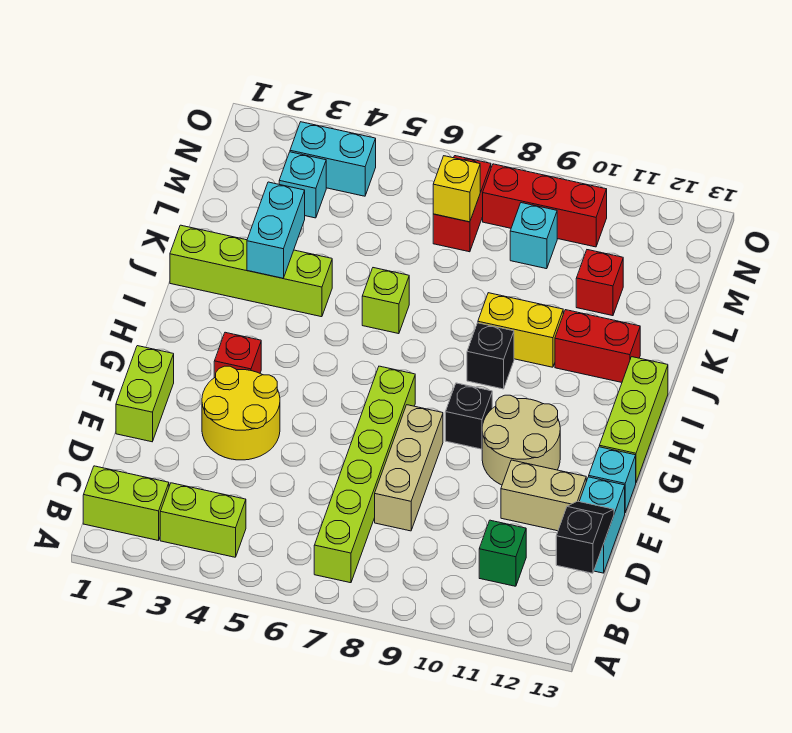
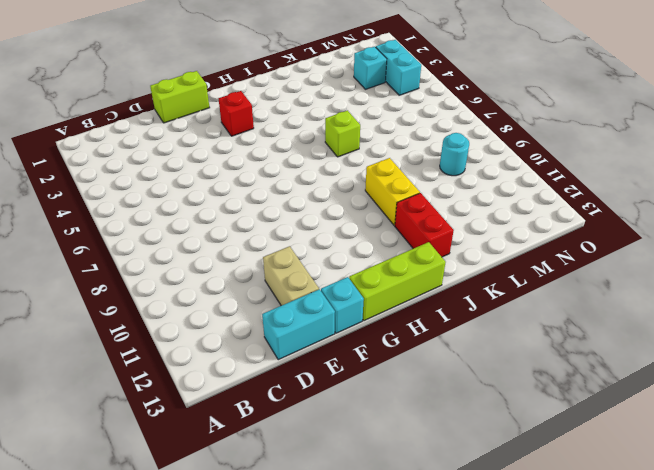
cyan 1x1 round brick [440,133,469,176] -> cyan 1x1 brick [510,203,557,269]
none -> lime 1x2 brick [83,466,169,540]
none -> lime 1x2 brick [160,483,246,557]
none -> lime 1x6 brick [314,366,415,583]

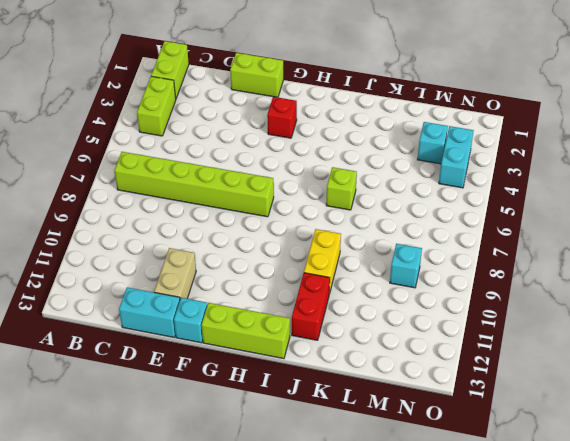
none -> green 1x1 brick [479,520,526,586]
none -> tan 1x3 brick [375,405,443,531]
none -> yellow 2x2 round brick [202,366,280,460]

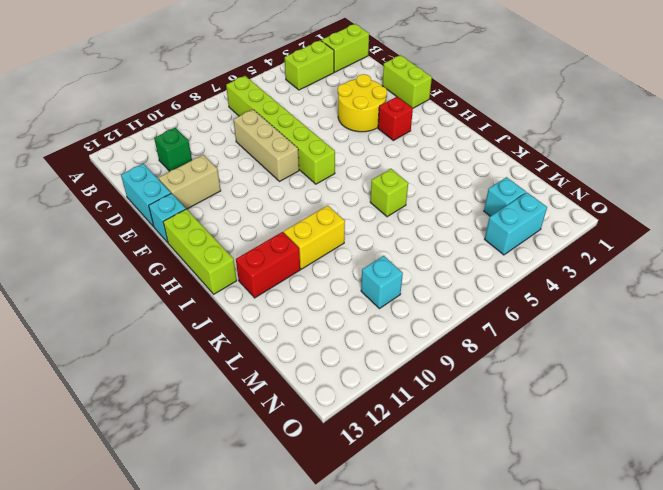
none -> tan 2x2 round brick [482,395,560,485]
none -> black 1x1 brick [445,383,492,449]
none -> black 1x1 brick [467,323,514,389]

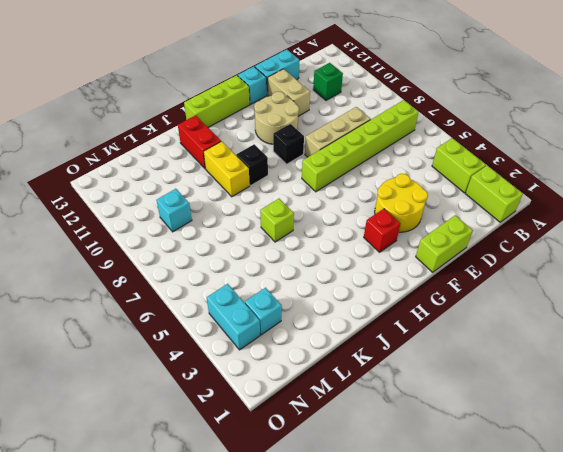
none -> lime 1x4 brick [170,225,332,317]
none -> red 1x1 brick [576,250,623,316]
none -> red 1x2 brick [433,156,491,252]

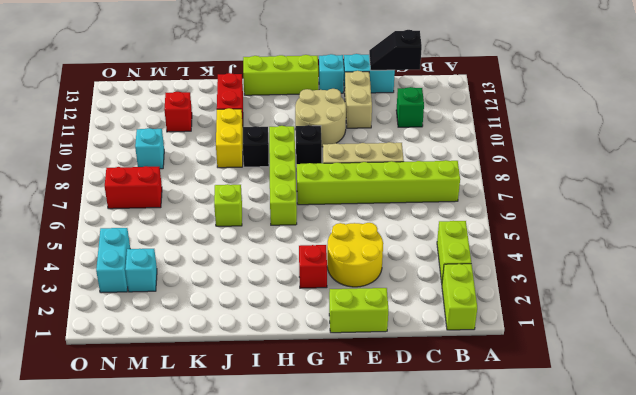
lime 1x4 brick [269,126,297,225] -> lime 1x4 brick moved to [170,225,332,317]
none -> red 1x3 brick [483,164,607,247]
none -> cyan 1x2 brick [247,182,305,278]
none -> yellow 1x1 brick [433,156,480,222]

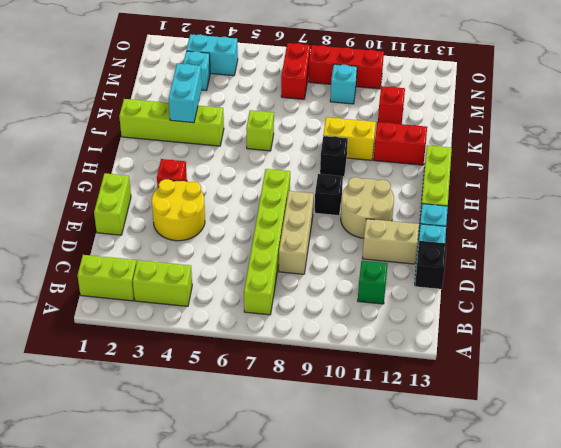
none -> yellow 1x1 brick [433,156,480,222]

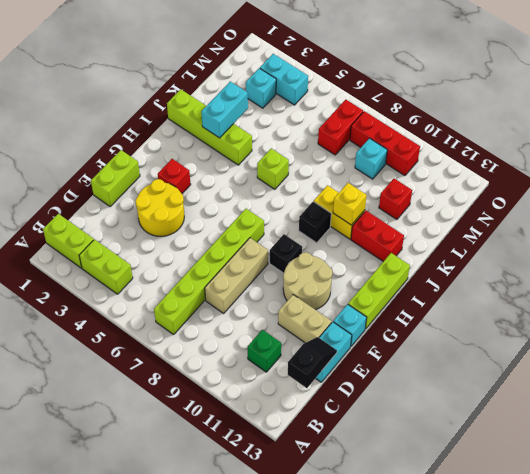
yellow 1x1 brick [333,183,367,225] -> yellow 1x1 brick moved to [433,156,480,222]

